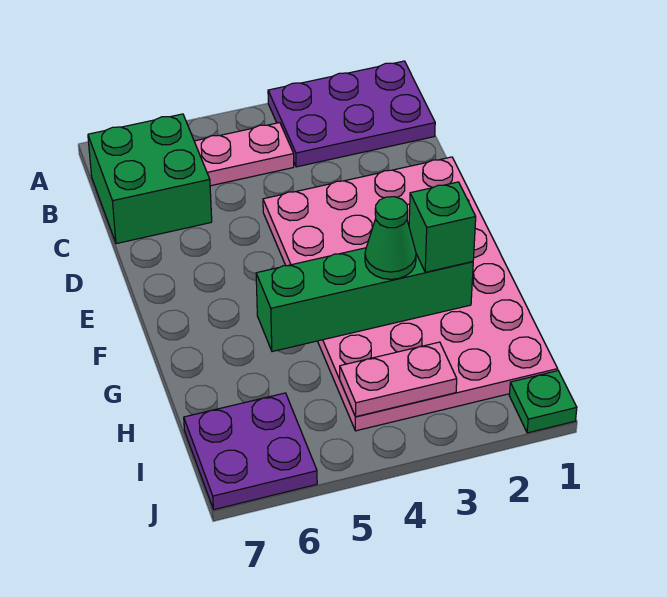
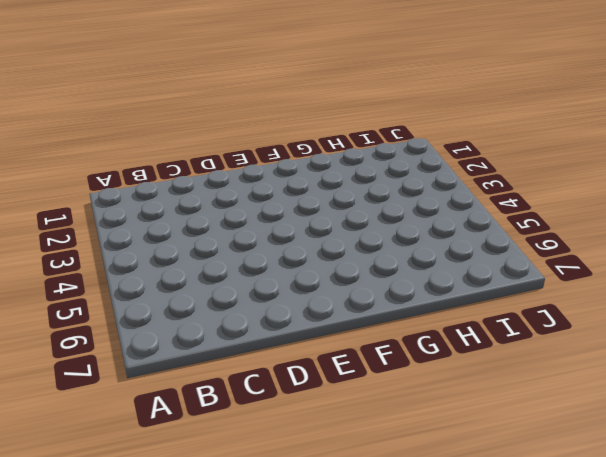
none -> purple 2x3 plate [268,61,435,167]
none -> pink 1x2 plate [194,123,294,186]

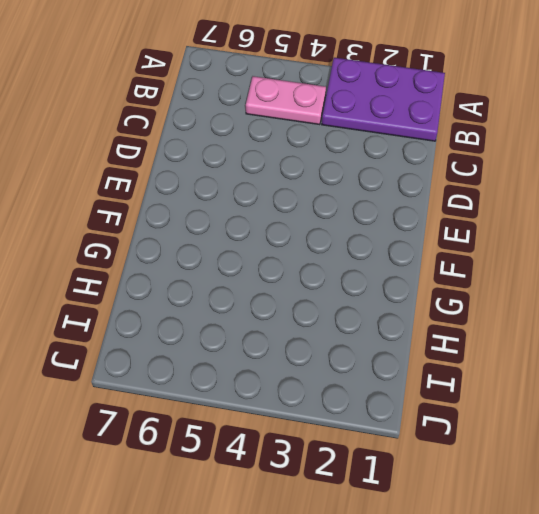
none -> green 2x2 brick [88,114,212,244]
none -> pink 4x6 plate [263,157,558,431]

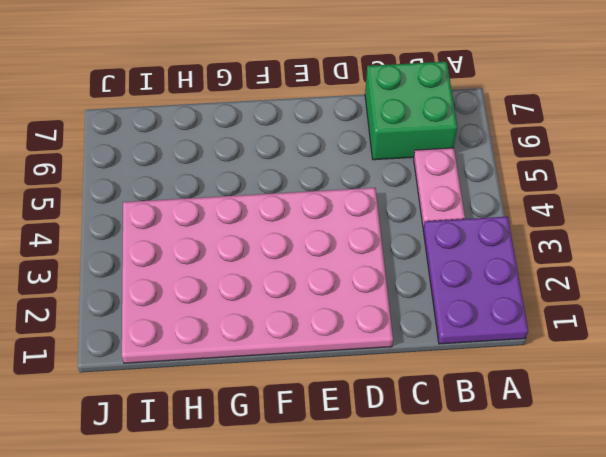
none -> purple 2x2 plate [184,393,317,510]
none -> green 1x1 plate [509,371,577,433]

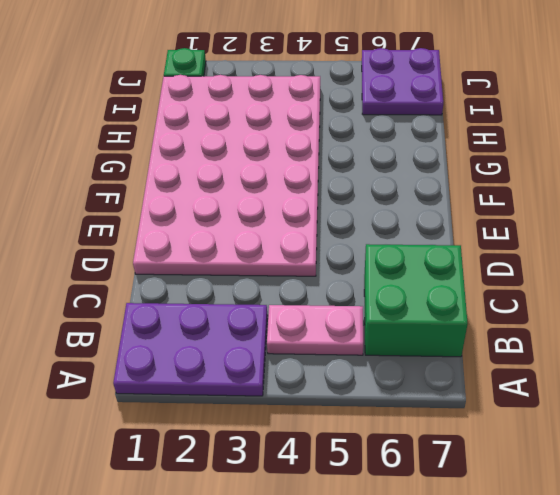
none -> green 1x4 brick [256,248,473,352]
none -> pink 1x2 plate [340,342,457,417]

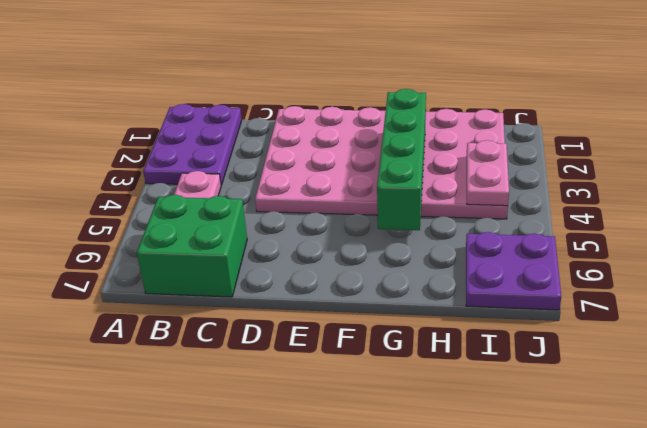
none -> green 1x1 plate [509,371,577,433]
none -> green 1x1 brick [409,182,476,272]

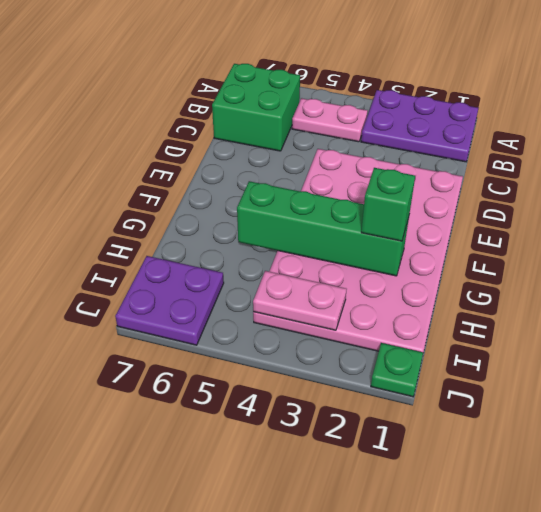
none -> green 1x1 cone [365,197,416,279]

